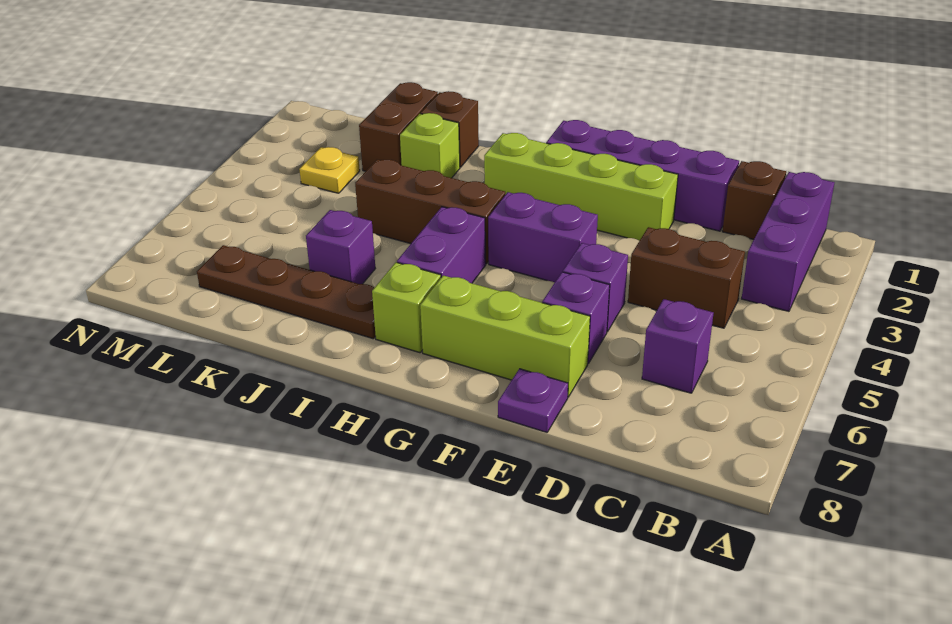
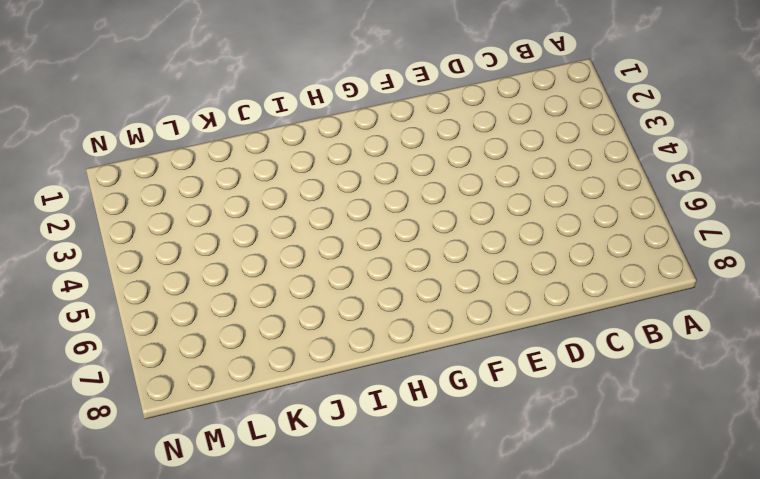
none -> purple 1x3 brick [742,172,835,311]
none -> brown 1x1 brick [722,161,786,240]
none -> brown 1x2 brick [628,227,745,328]

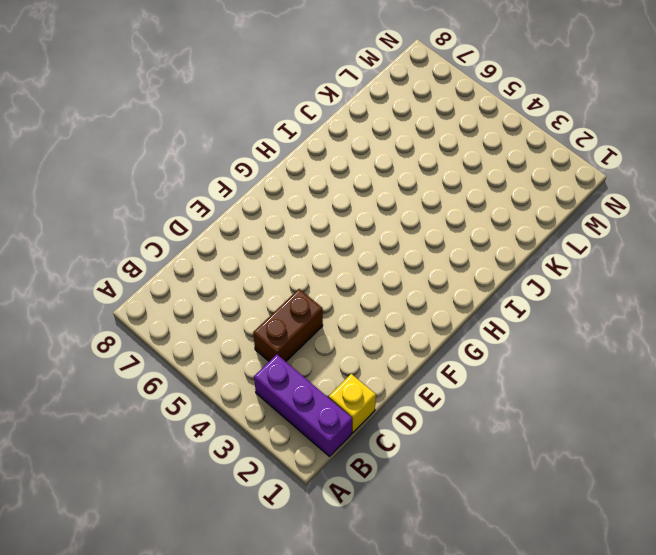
yellow 1x1 brick [329,374,376,433] -> brown 1x1 brick [722,161,786,240]
none -> purple 1x1 brick [642,299,714,393]
none -> purple 1x4 brick [546,120,739,231]
none -> lime 1x4 brick [484,133,678,241]

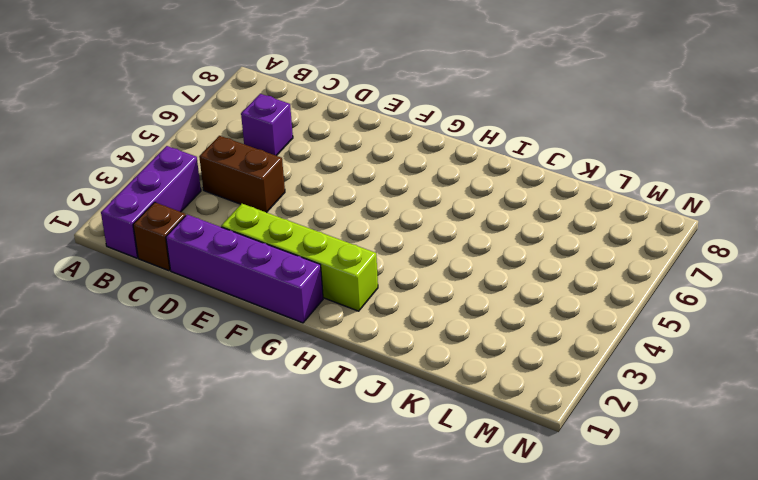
none -> purple 1x1 brick [563,243,628,332]
none -> purple 1x1 brick [542,272,610,364]
none -> lime 1x3 brick [420,275,590,397]

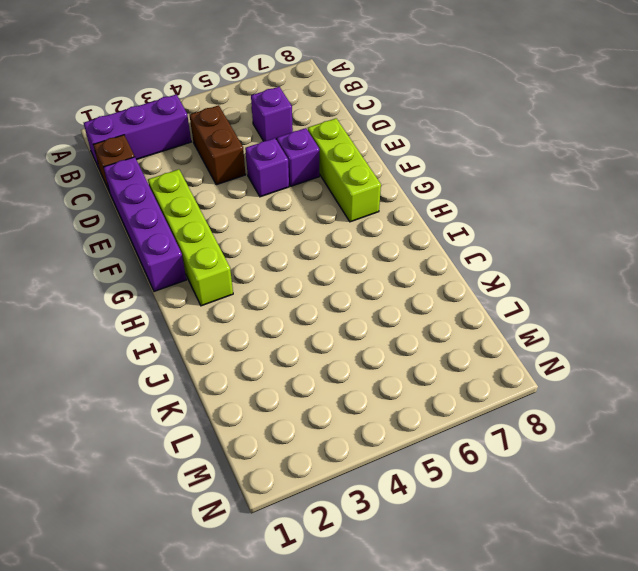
none -> purple 1x1 plate [498,369,568,432]
none -> purple 1x2 brick [488,192,598,282]
none -> brown 1x3 brick [355,160,505,264]

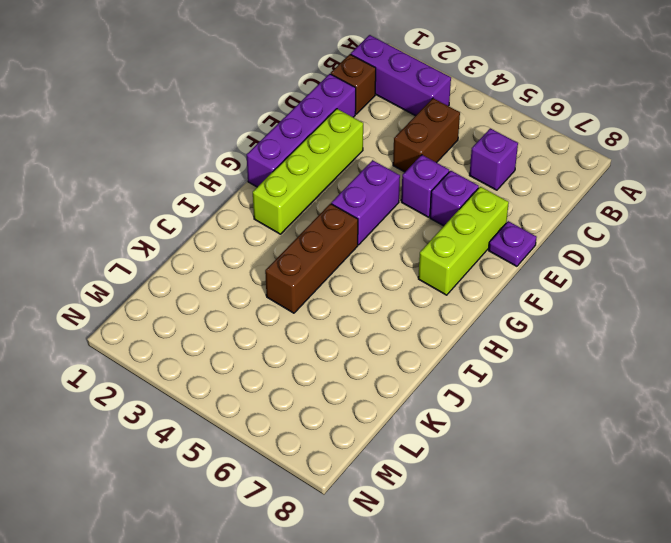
none -> purple 1x2 brick [397,207,486,283]
none -> lime 1x1 brick [372,262,441,353]
none -> brown 1x4 plate [197,245,376,339]

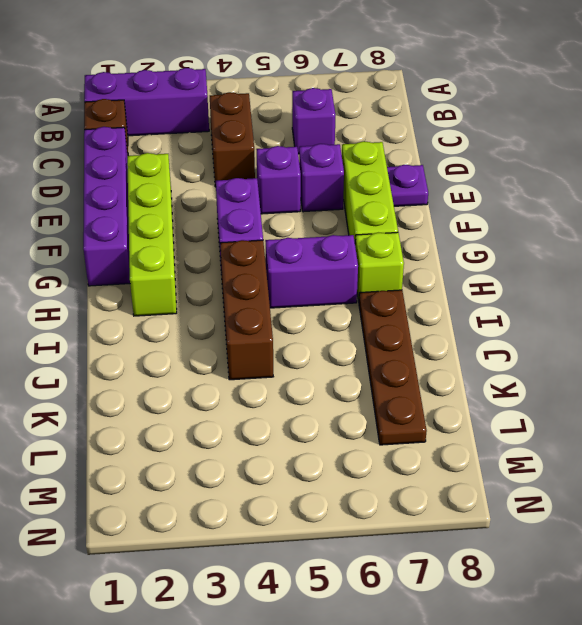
none -> brown 1x1 brick [421,91,479,167]
none -> lime 1x1 brick [400,113,460,178]
none -> purple 1x1 brick [306,210,375,284]

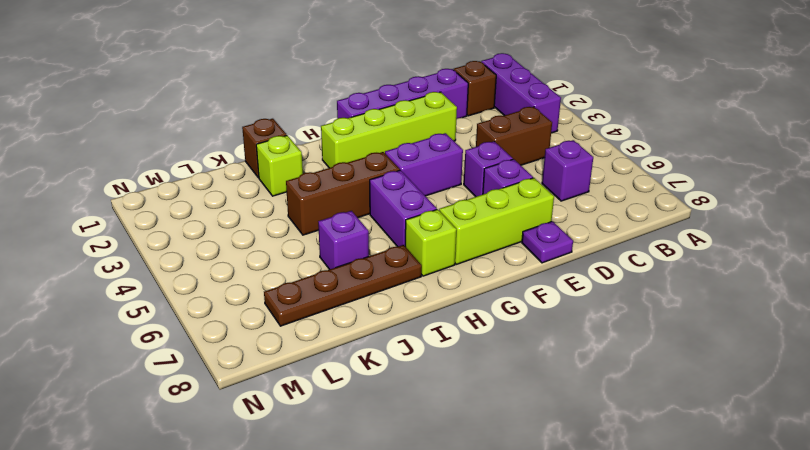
none -> brown 1x2 brick [359,82,438,171]
none -> yellow 1x1 plate [299,147,360,193]

